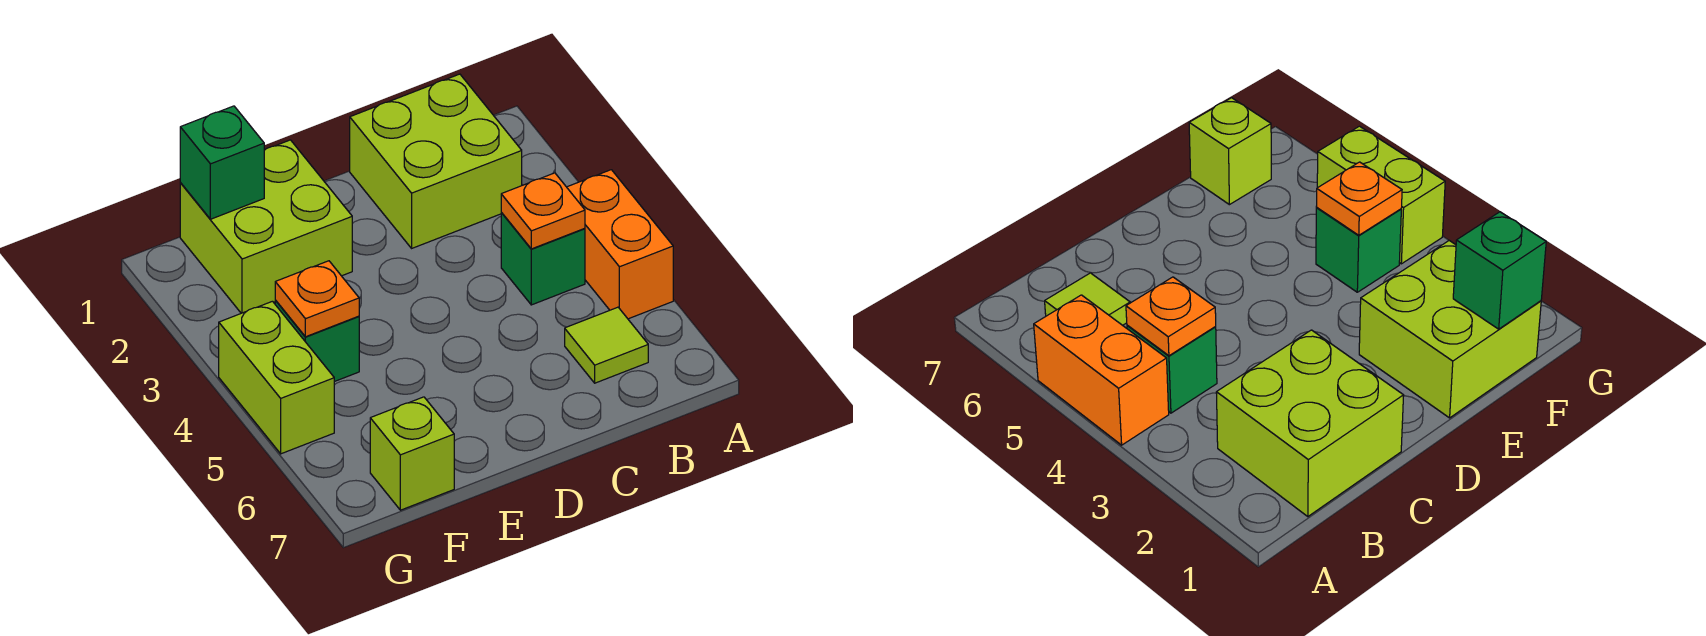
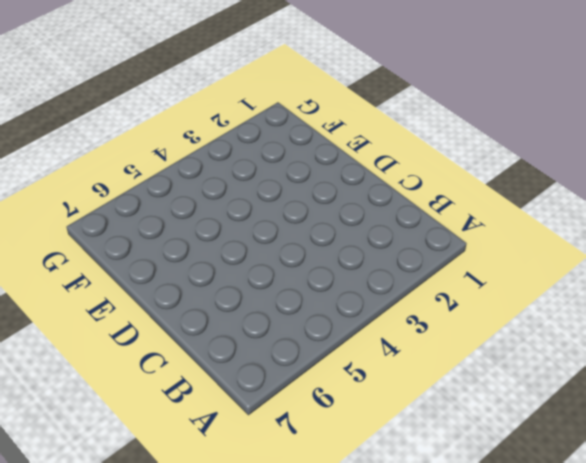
none -> orange 1x2 brick [567,170,673,319]
none -> lime 2x2 brick [350,74,522,248]

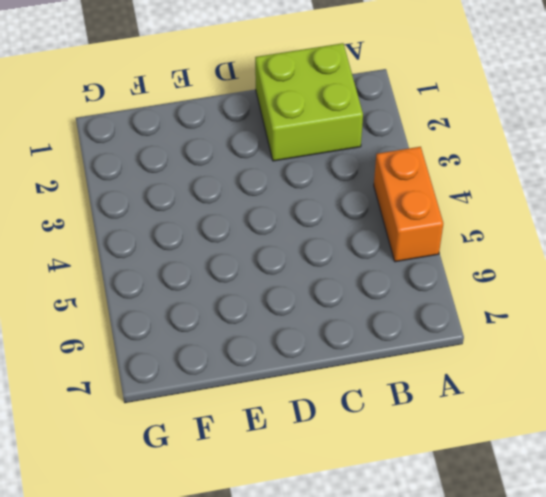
none -> green 1x1 brick [501,213,585,305]
none -> lime 1x1 tile [565,307,648,383]

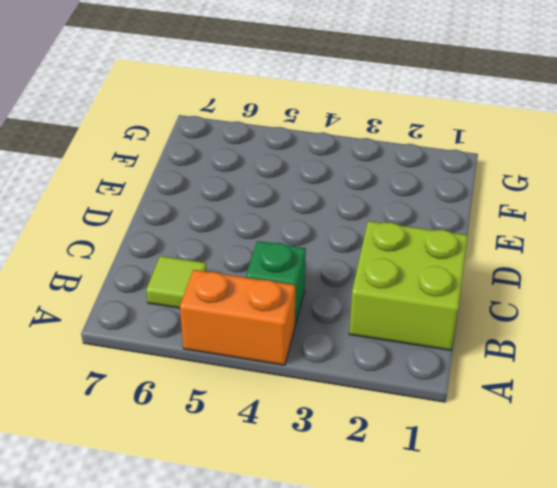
none -> lime 2x2 brick [180,140,352,313]
none -> green 1x1 brick [275,300,359,382]

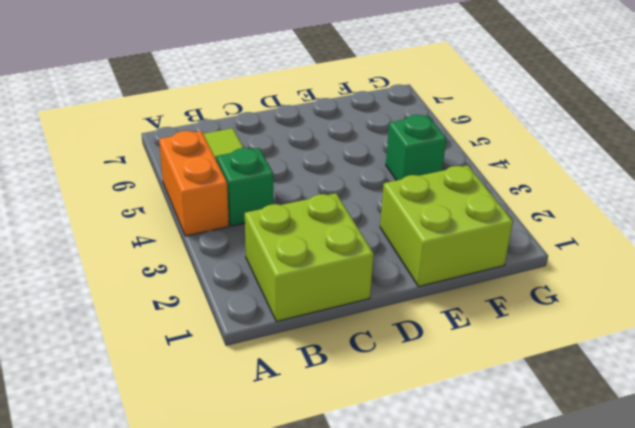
none -> lime 1x1 brick [370,397,454,510]
none -> lime 1x2 brick [219,301,334,454]

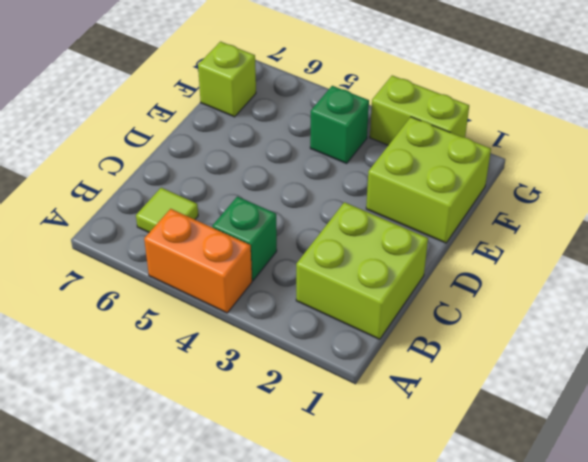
lime 1x2 brick [370,76,469,145] -> lime 1x2 brick moved to [219,301,334,454]
none -> orange 1x1 plate [501,173,585,249]
none -> green 1x1 brick [180,106,264,219]

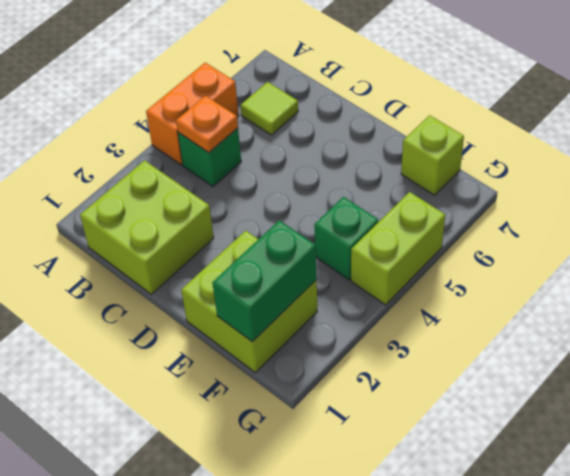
green 1x2 brick [212,220,317,342] -> green 1x1 brick [180,106,264,219]
none -> orange 1x1 plate [275,261,359,337]

